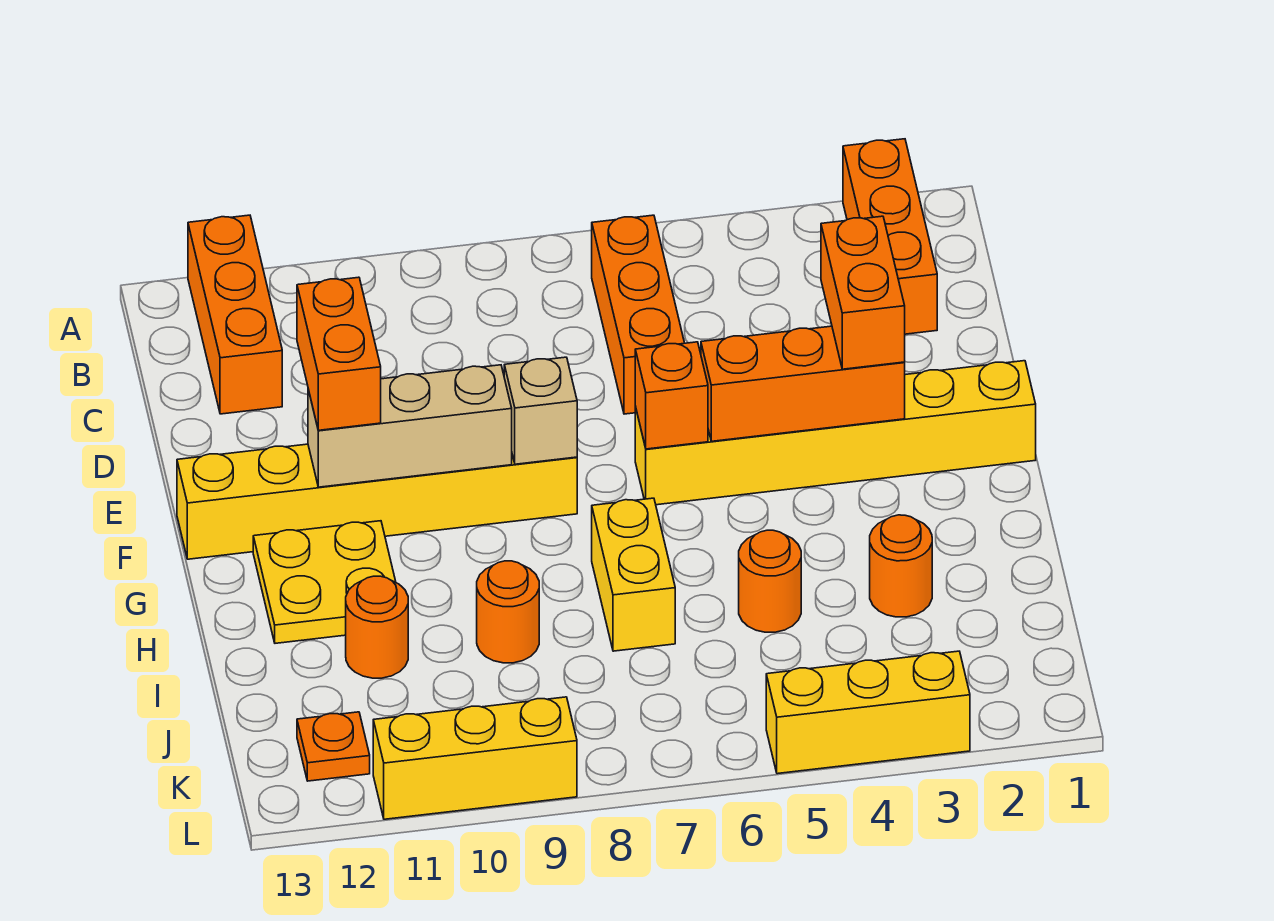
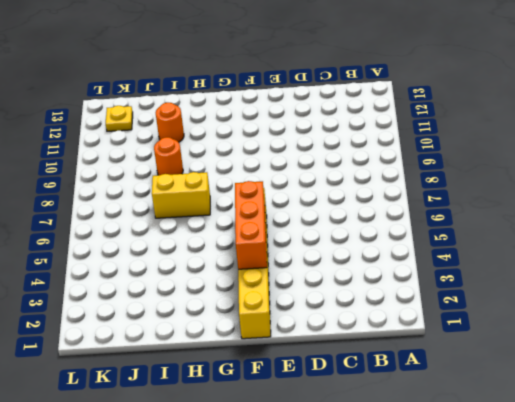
yellow 1x1 plate [106,106,133,131] -> orange 1x1 plate [297,712,370,781]
none -> orange 1x3 brick [843,139,937,334]
none -> orange 1x3 brick [188,215,282,414]
none -> orange 1x3 brick [592,215,684,414]

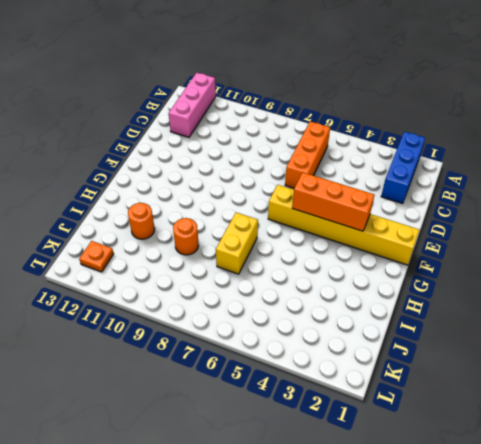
blue 1x3 brick [381,132,425,203] -> orange 1x3 brick [843,139,937,334]
pink 1x3 brick [169,73,216,137] -> orange 1x3 brick [188,215,282,414]
none -> yellow 1x6 brick [177,444,577,559]
none -> yellow 2x2 plate [253,521,396,643]
none -> orange 1x1 round brick [870,515,932,617]

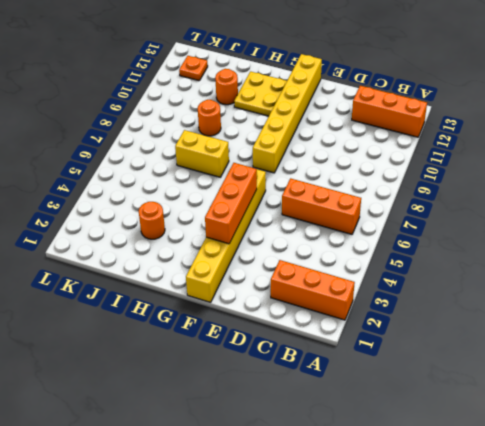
none -> orange 1x1 round brick [739,530,801,632]
none -> yellow 1x3 brick [766,651,970,774]
none -> yellow 1x3 brick [373,697,577,819]

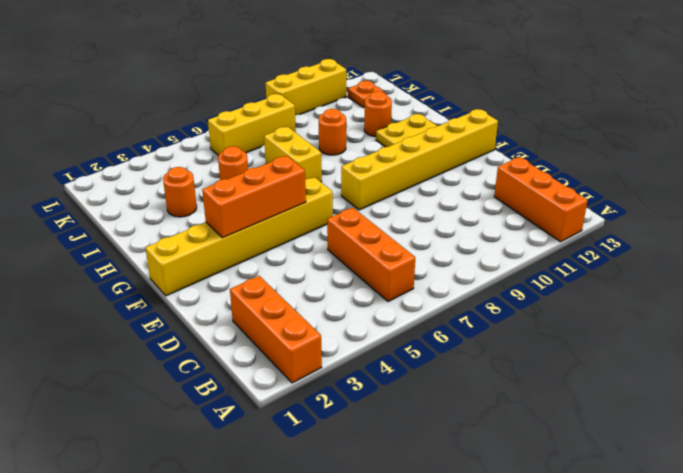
yellow 1x3 brick [208,94,296,155] -> yellow 1x3 brick moved to [766,651,970,774]
none -> orange 1x1 brick [635,342,708,449]
none -> tan 1x1 brick [504,357,577,464]
none -> tan 1x3 brick [308,365,512,487]

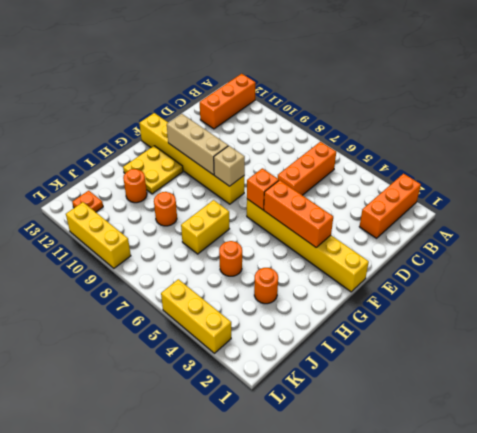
none -> orange 1x2 brick [821,216,905,369]
none -> orange 1x2 brick [297,277,381,430]

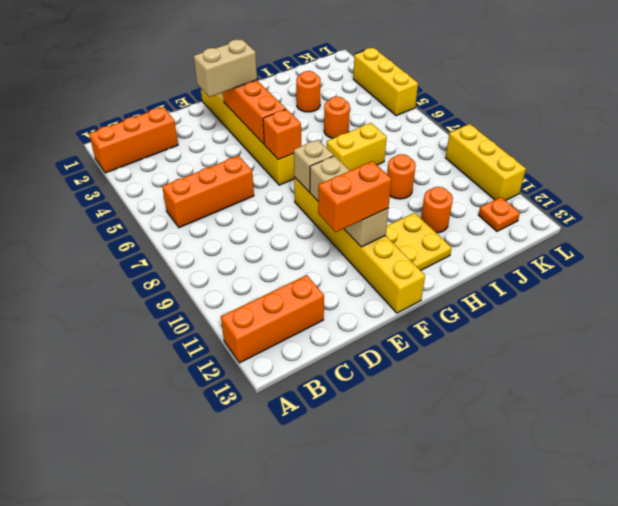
tan 1x2 brick [194,39,257,97] -> orange 1x2 brick [821,216,905,369]

